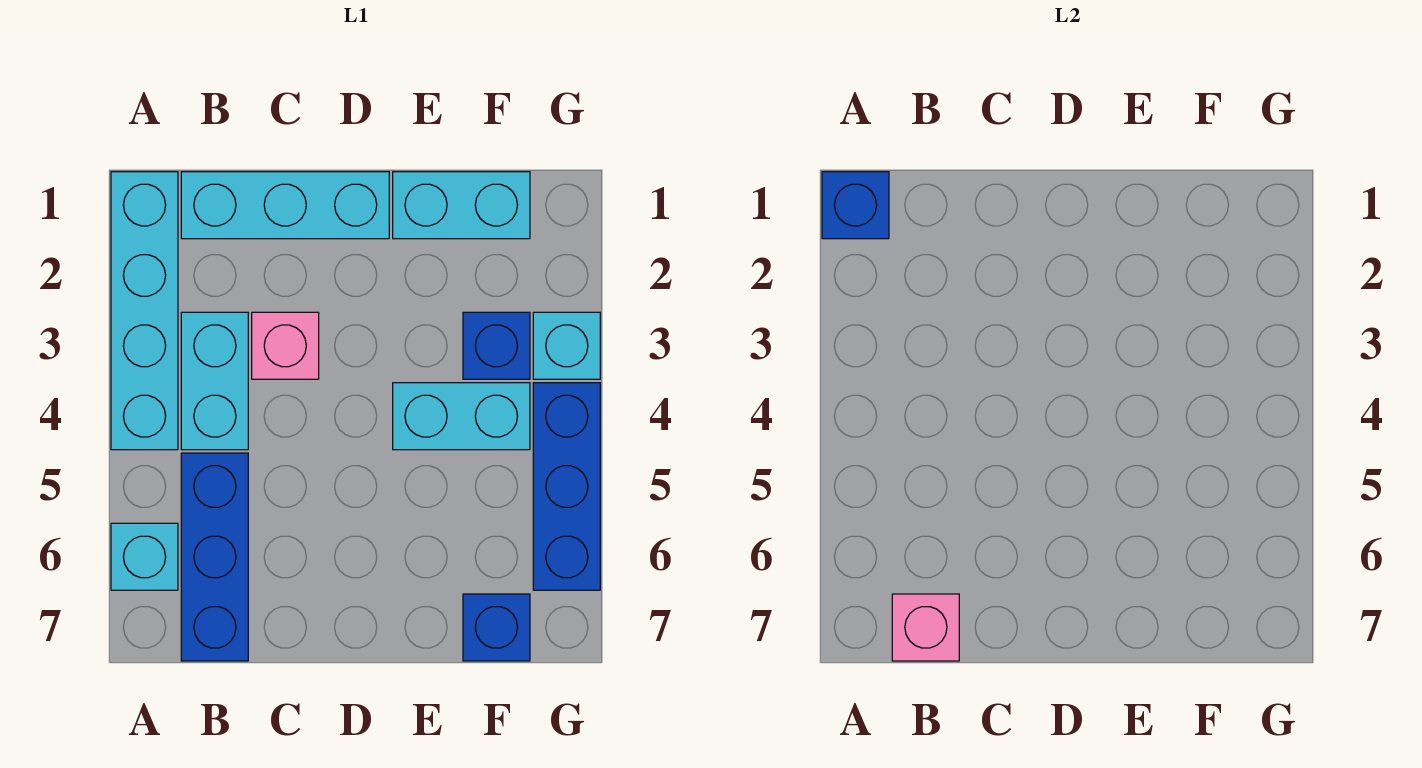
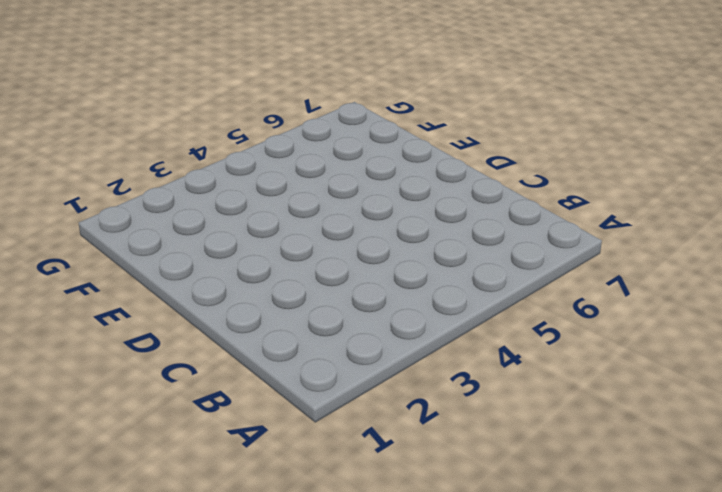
none -> cyan 1x4 brick [111,172,178,450]
none -> cyan 1x1 brick [111,523,178,590]
none -> cyan 1x3 brick [181,172,389,239]

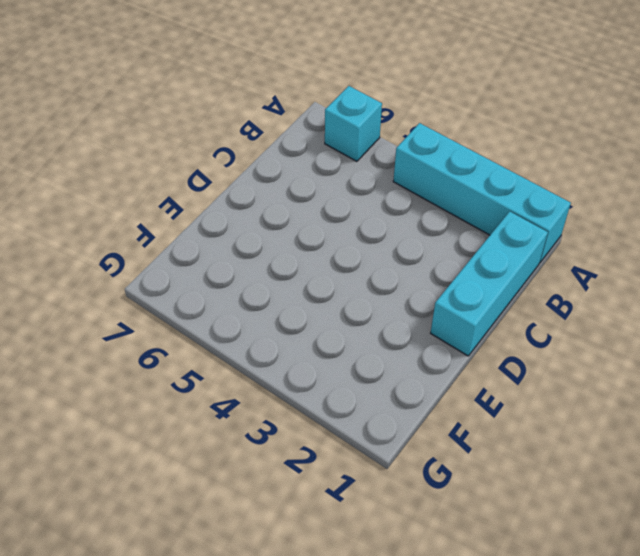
none -> cyan 1x2 brick [181,312,248,450]
none -> blue 1x3 brick [181,453,248,661]
none -> pink 1x1 brick [252,312,319,379]

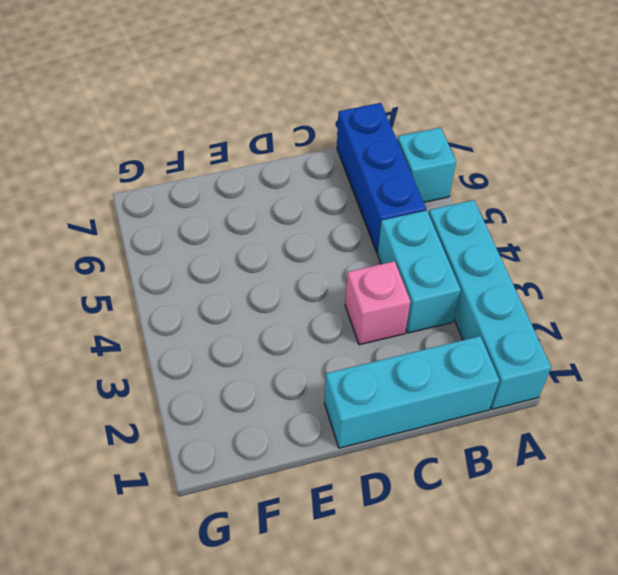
none -> cyan 1x2 brick [393,172,530,239]
none -> cyan 1x2 brick [393,383,530,450]
none -> blue 1x1 brick [463,312,530,379]

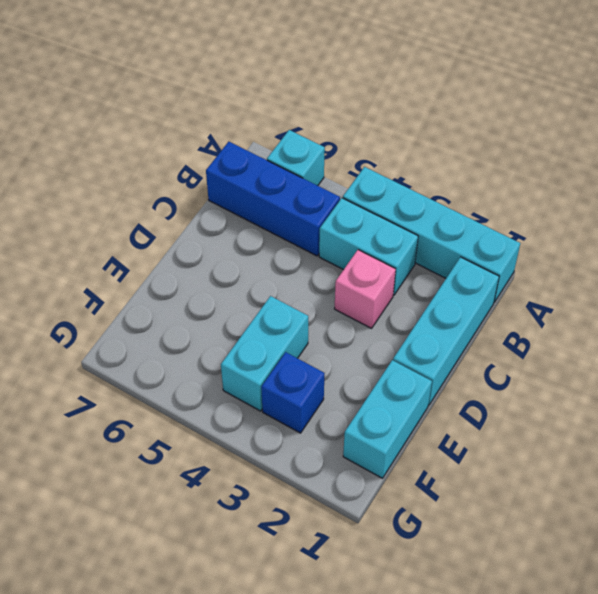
none -> blue 1x1 brick [463,594,530,661]
none -> cyan 1x1 brick [533,312,600,379]
none -> blue 1x3 brick [533,383,600,590]

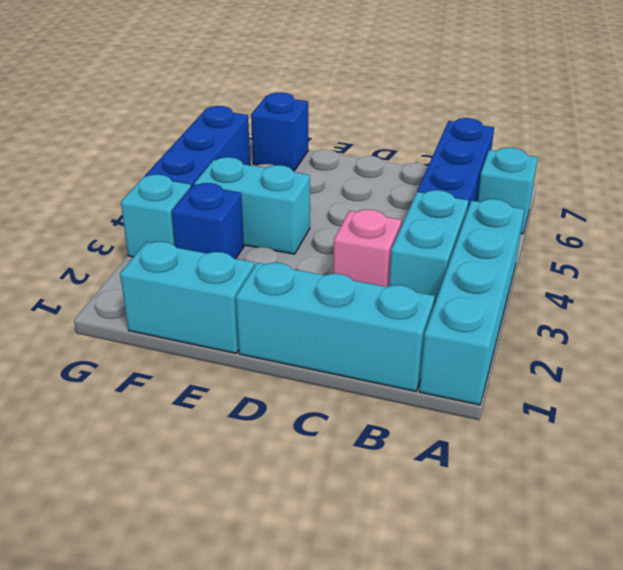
none -> blue 1x1 brick [822,172,889,239]
none -> pink 1x1 brick [892,594,959,661]

